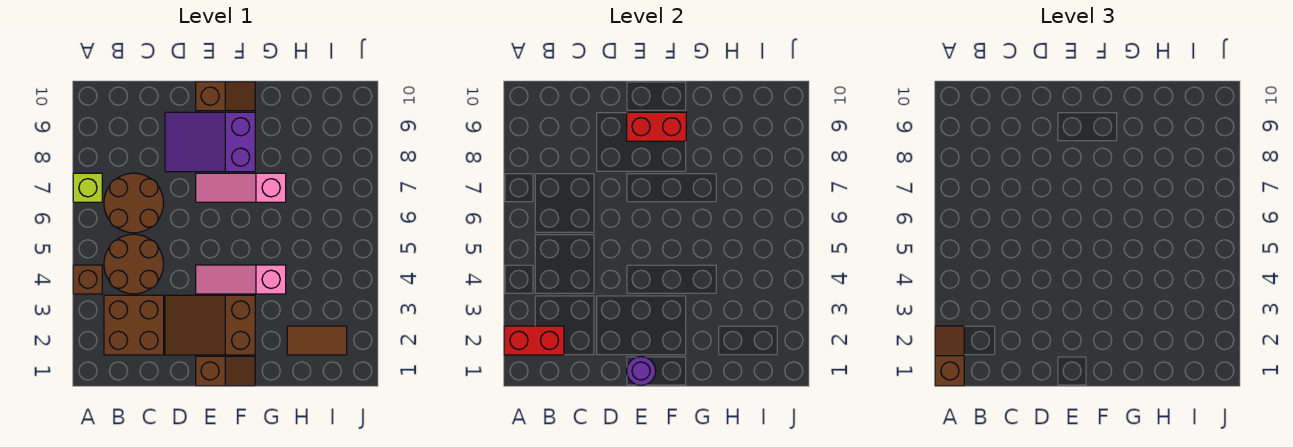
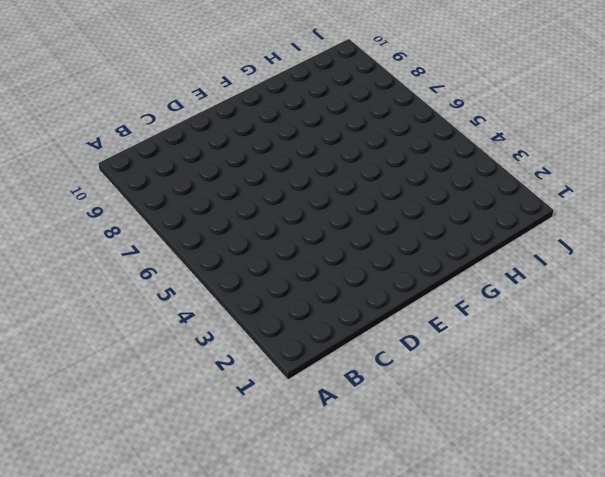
none -> brown 1x1 brick [73,265,102,294]
none -> lime 1x1 brick [73,173,102,202]
none -> brown 2x2 brick [104,295,164,355]

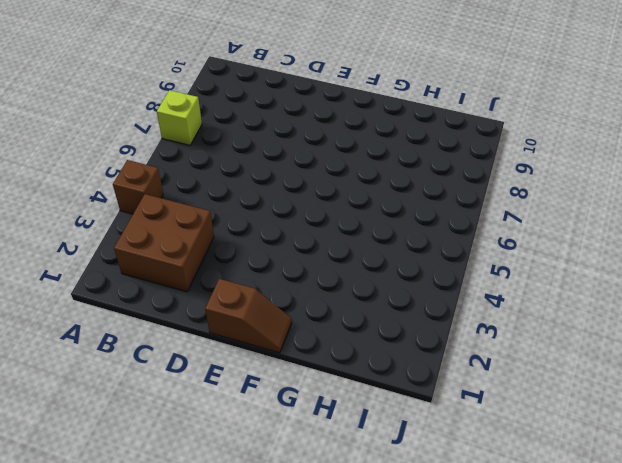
none -> brown 2x2 round brick [104,234,164,294]
none -> brown 2x2 round brick [104,173,164,233]
none -> brown 2x3 slope [165,295,255,355]

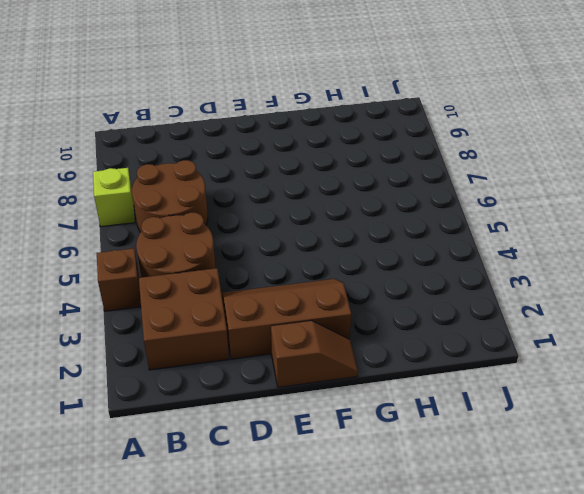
brown 2x3 slope [222,279,351,359] -> brown 2x3 slope turned to [165,295,255,355]
none -> purple 2x3 slope [165,112,255,172]
none -> pink 1x3 slope [196,265,286,294]
none -> pink 1x3 slope [196,173,286,202]

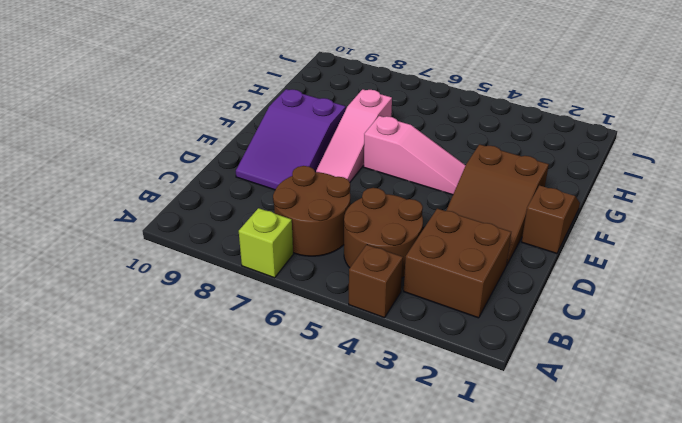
pink 1x3 slope [364,116,466,195] -> pink 1x3 slope turned to [196,265,286,294]
none -> brown 1x2 slope [196,82,255,111]
none -> brown 1x2 tile [287,326,347,355]
none -> red 1x2 brick [504,326,564,355]

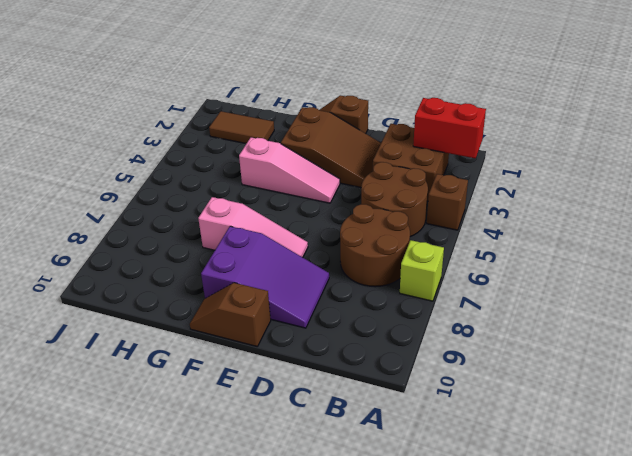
none -> purple 1x1 round brick [627,357,656,385]
none -> red 1x2 brick [627,112,686,141]
none -> brown 1x2 slope [935,326,964,386]

